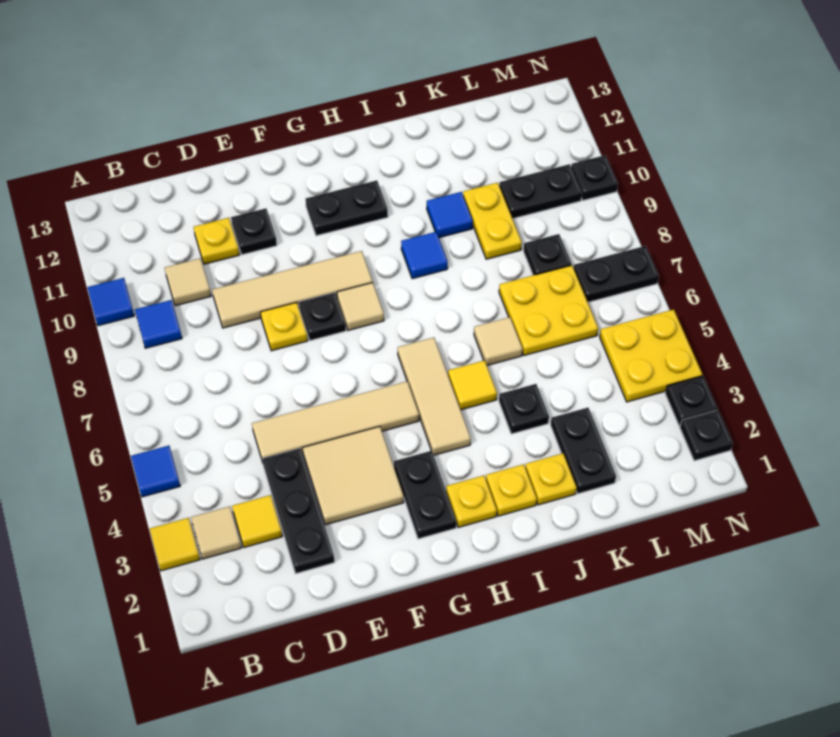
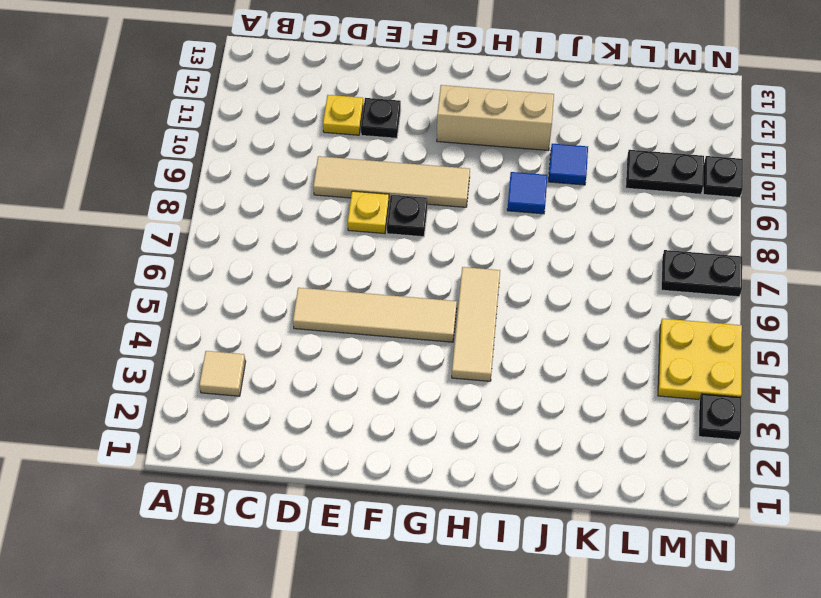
tan 1x3 brick [437,85,554,151] -> black 1x2 plate [306,180,388,236]
none -> yellow 1x1 tile [150,518,200,571]
none -> blue 1x1 tile [131,446,180,497]
none -> blue 1x1 tile [87,278,134,326]
none -> blue 1x1 tile [135,300,182,348]

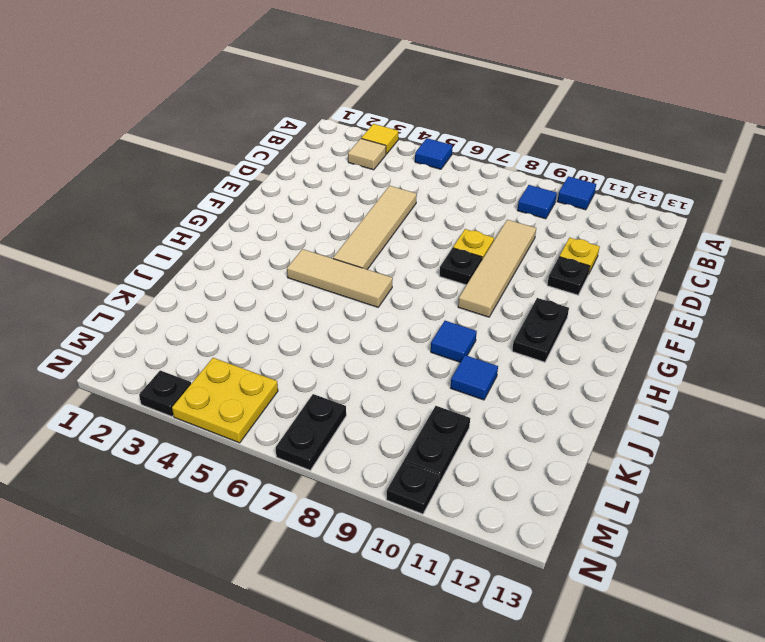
none -> yellow 1x1 tile [232,495,282,547]
none -> tan 1x1 tile [165,258,211,306]
none -> black 1x3 plate [262,448,335,573]
none -> tan 2x2 tile [303,426,404,525]

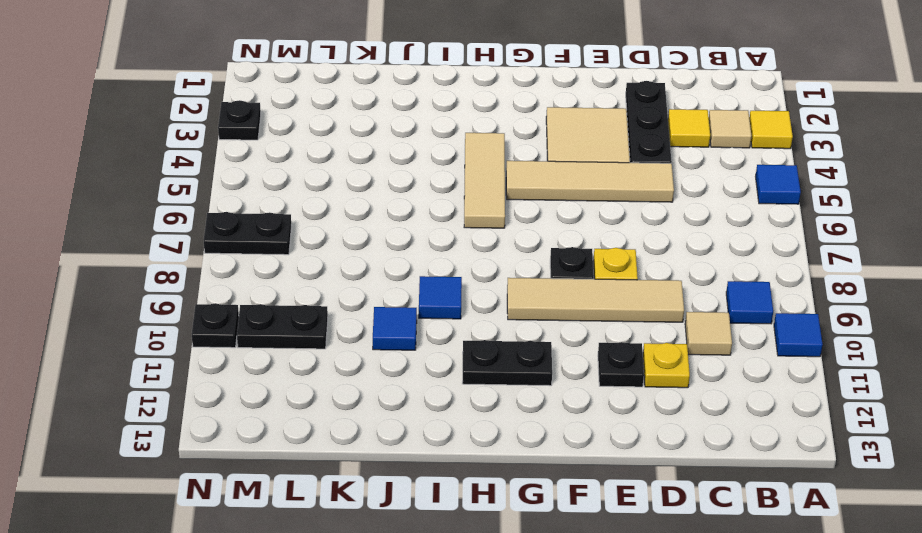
none -> black 1x2 plate [394,451,457,539]
none -> tan 1x1 tile [337,283,384,330]
none -> yellow 1x1 plate [446,476,497,527]
none -> yellow 1x1 plate [486,464,537,516]

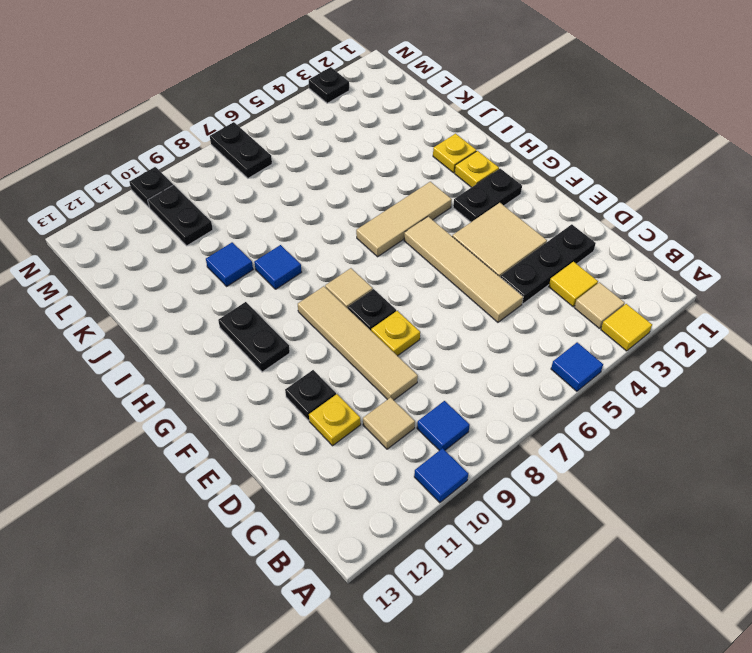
none -> yellow 1x1 tile [448,360,497,410]
none -> yellow 1x1 plate [525,453,577,505]
none -> black 1x1 plate [499,384,549,434]
none -> tan 1x1 tile [474,317,522,365]

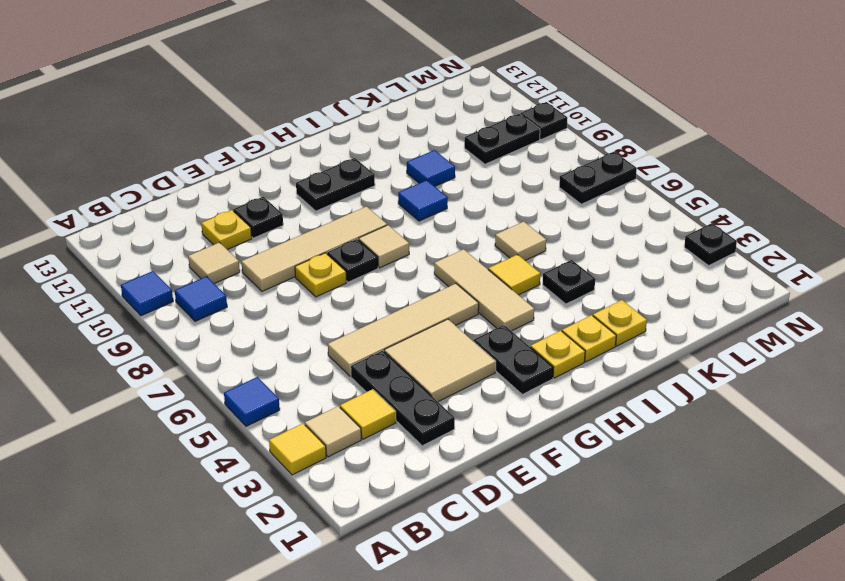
none -> black 1x2 plate [551,408,616,494]
none -> yellow 2x2 plate [499,265,598,355]
none -> yellow 1x2 plate [463,183,522,259]
none -> black 1x1 plate [524,234,571,275]

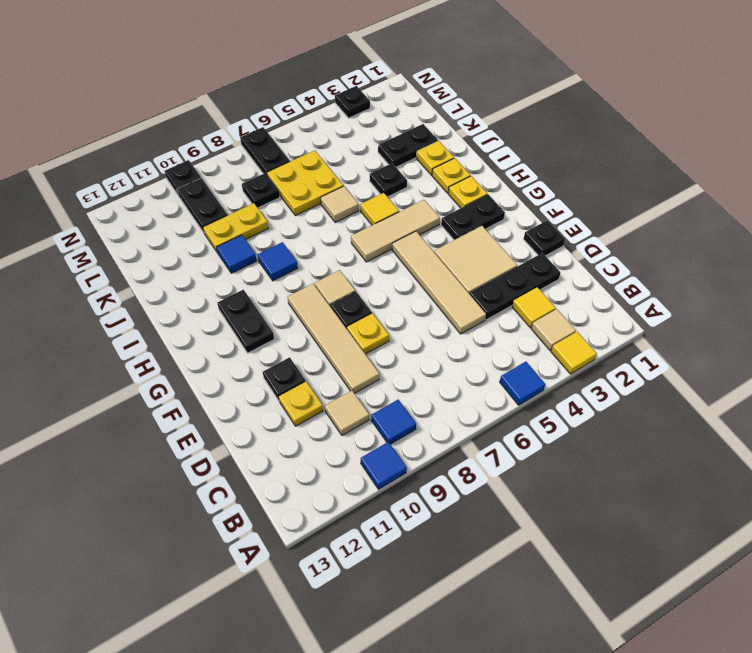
black 1x1 plate [524,220,565,256] -> black 1x1 plate moved to [680,410,733,461]
none -> yellow 2x2 plate [600,309,702,402]

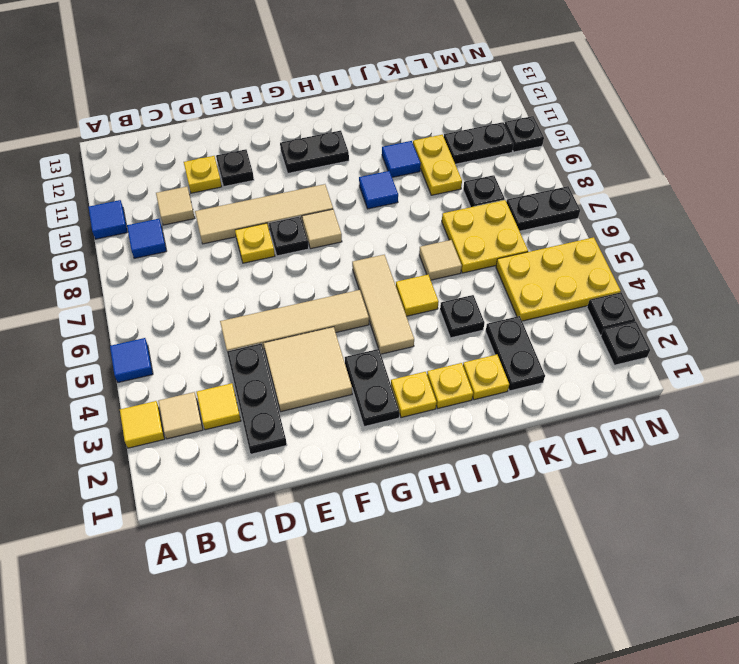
yellow 2x3 plate [496,237,621,321] -> yellow 2x2 plate [600,309,702,402]

